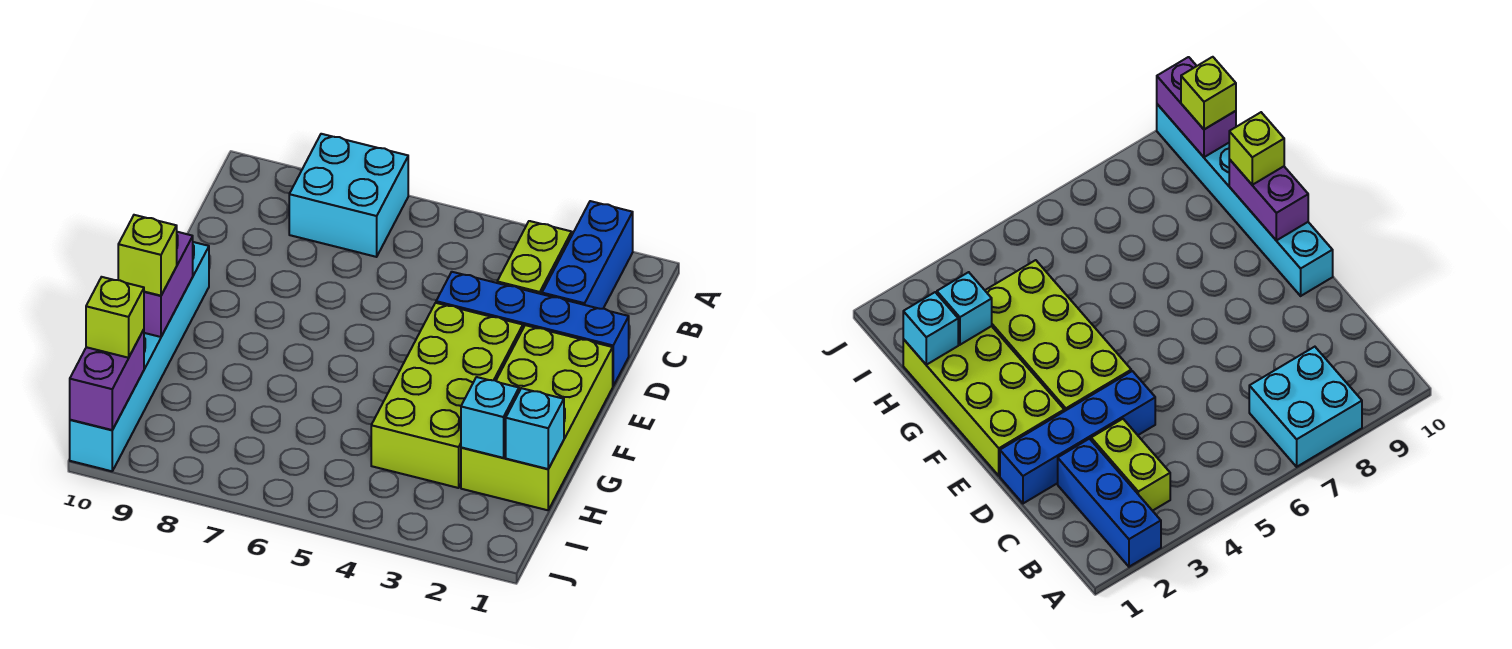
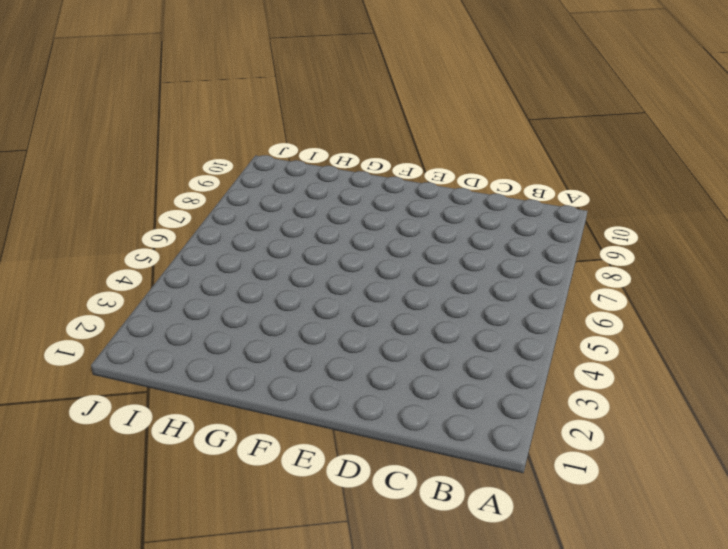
none -> blue 1x3 brick [542,201,633,309]
none -> cyan 2x2 brick [289,134,408,257]
none -> lime 1x2 brick [497,221,572,294]

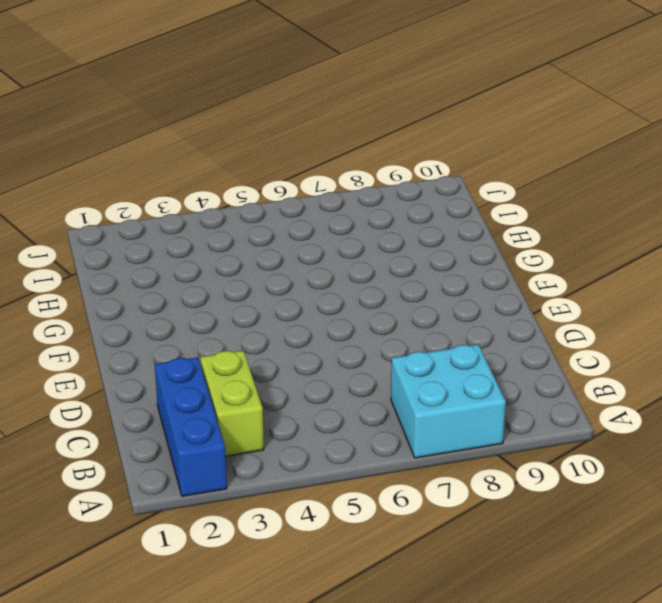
none -> blue 1x4 brick [436,272,629,386]
none -> lime 2x4 brick [461,325,613,510]
none -> lime 2x4 brick [371,303,523,488]

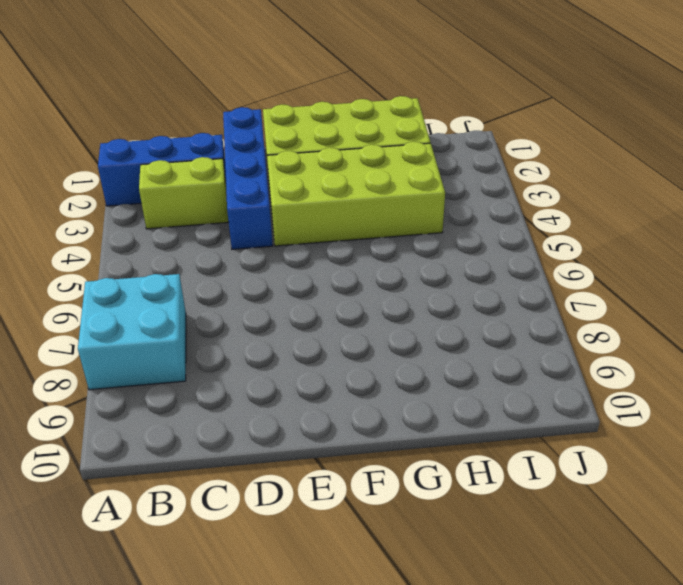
none -> cyan 1x6 brick [70,242,209,471]
none -> purple 1x2 brick [144,232,193,337]
none -> cyan 1x1 brick [506,388,564,469]

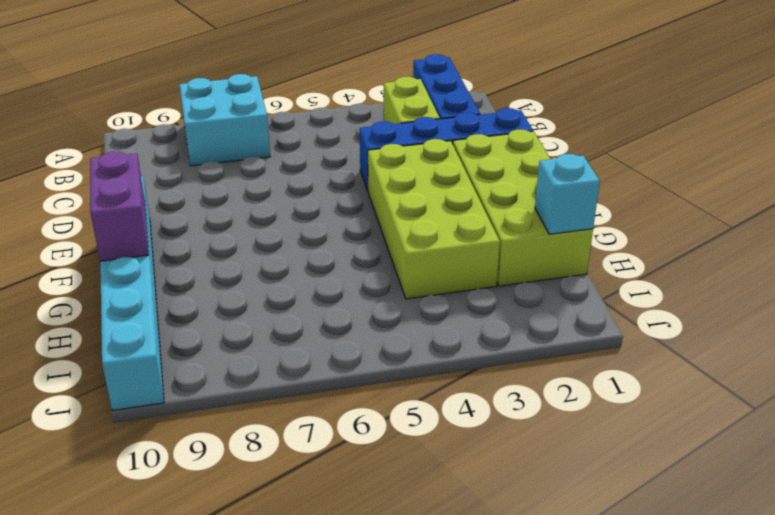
none -> cyan 1x1 brick [461,377,519,458]
none -> purple 1x2 brick [70,330,144,430]
none -> lime 1x1 brick [118,215,177,296]

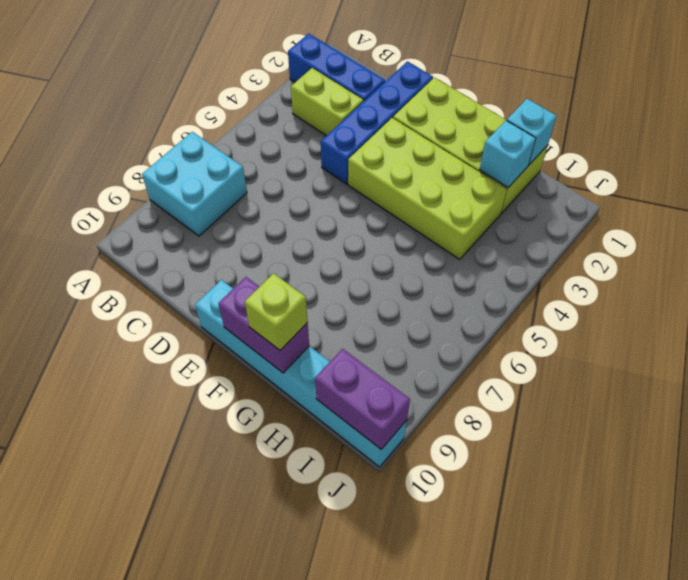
none -> lime 1x1 brick [86,277,144,358]

